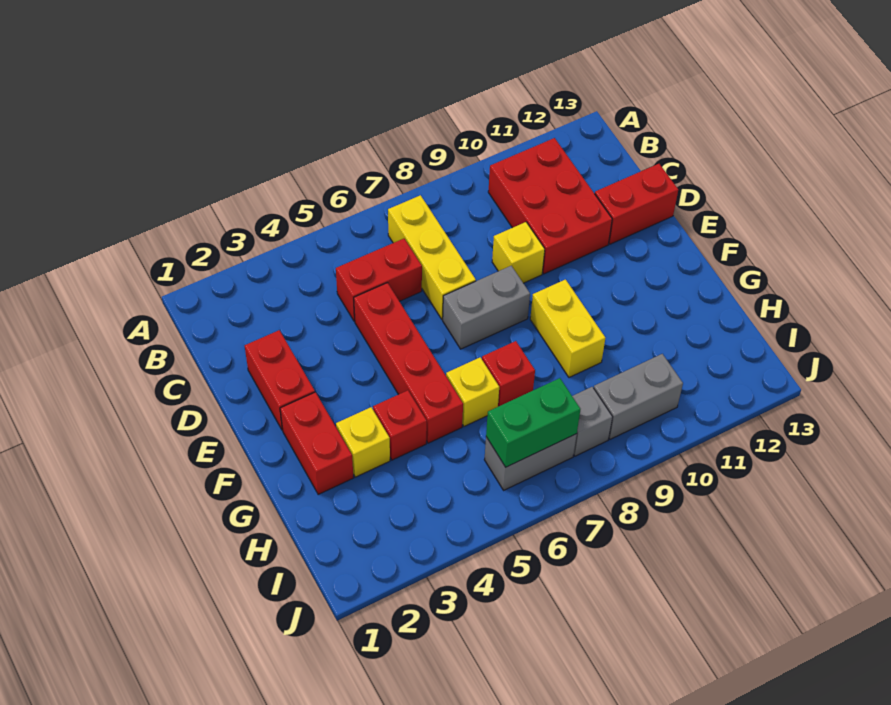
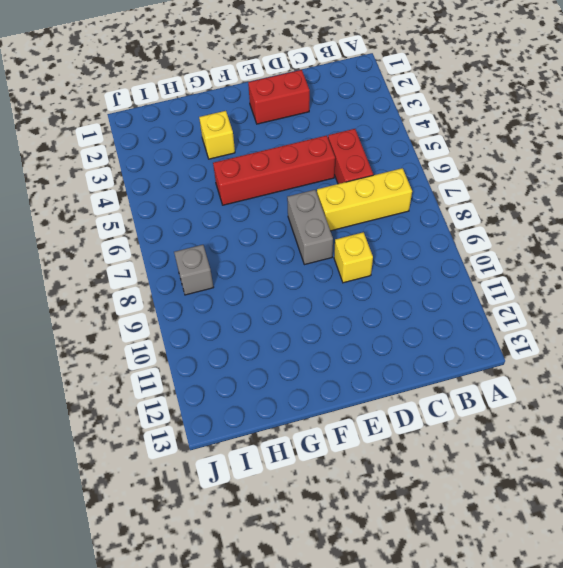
none -> red 2x3 brick [488,138,612,274]
none -> red 1x2 brick [595,164,678,244]
none -> red 1x2 brick [280,392,353,494]

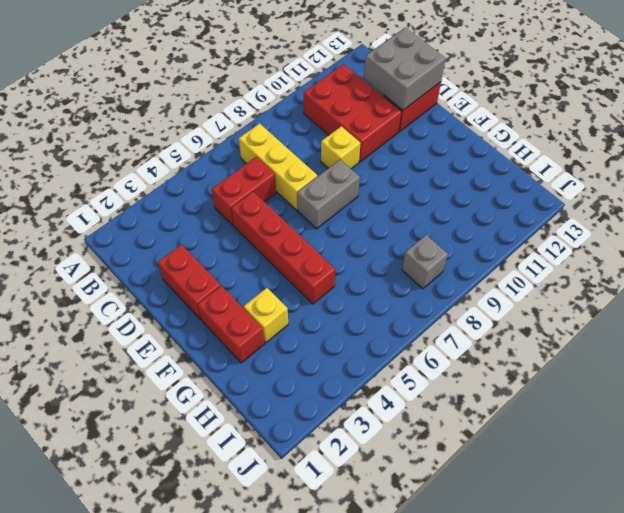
grey 2x2 brick [364,28,446,110] -> none
none -> yellow 1x2 brick [530,280,605,377]
none -> red 1x1 brick [373,390,427,460]
none -> yellow 1x1 brick [446,357,499,426]

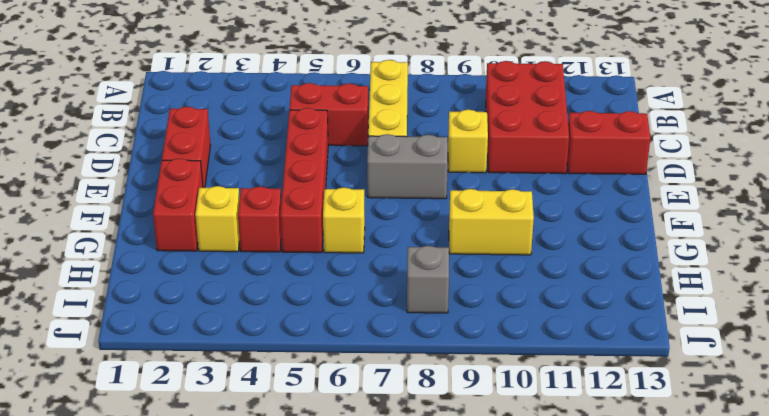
yellow 1x2 brick [449,189,534,255] -> yellow 1x2 brick turned to [530,280,605,377]
none -> red 1x1 brick [482,341,535,407]
none -> grey 1x2 brick [484,434,577,490]
none -> grey 1x2 brick [594,354,683,439]

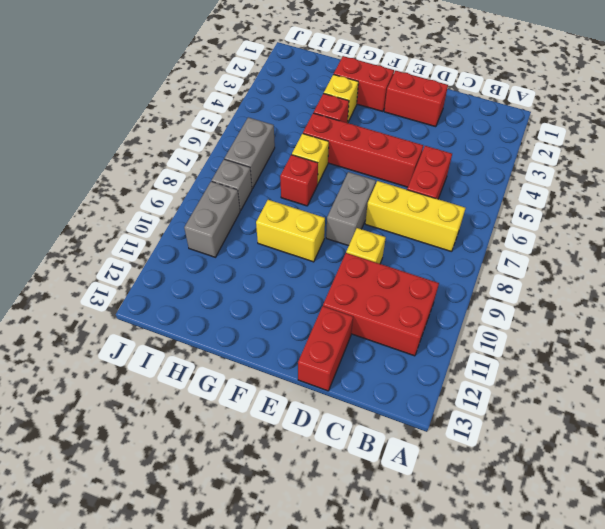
none -> green 1x2 brick [486,378,580,467]

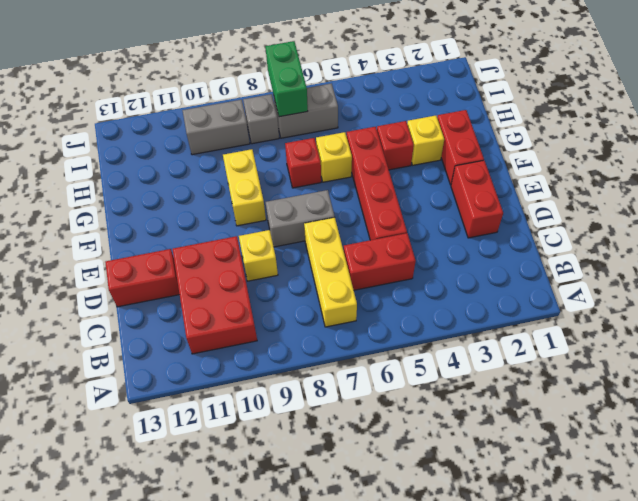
green 1x2 brick [265,41,308,117] -> green 1x2 brick turned to [486,378,580,467]

